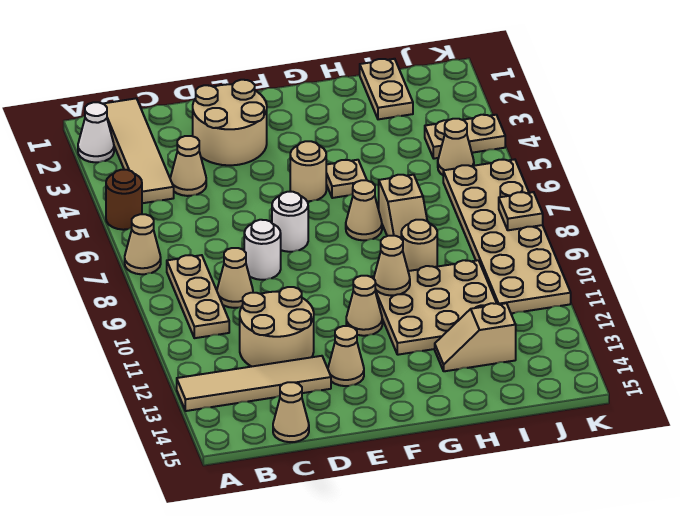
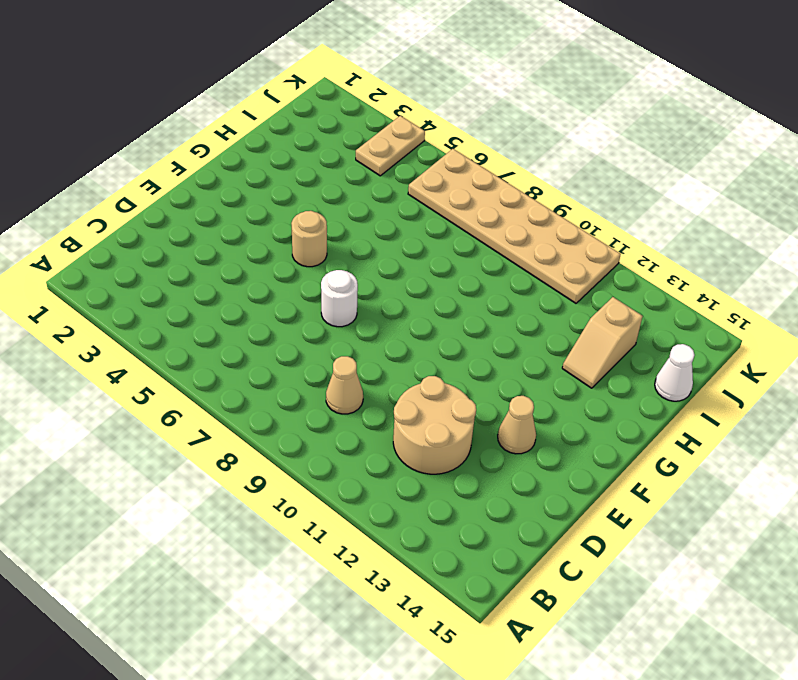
white 1x1 cone [655,344,695,401] -> white 1x1 cone moved to [78,102,114,162]
none -> brown 1x1 round brick [106,170,142,230]
none -> tan 1x1 cone [125,214,161,274]
none -> tan 1x4 tile [177,356,331,411]

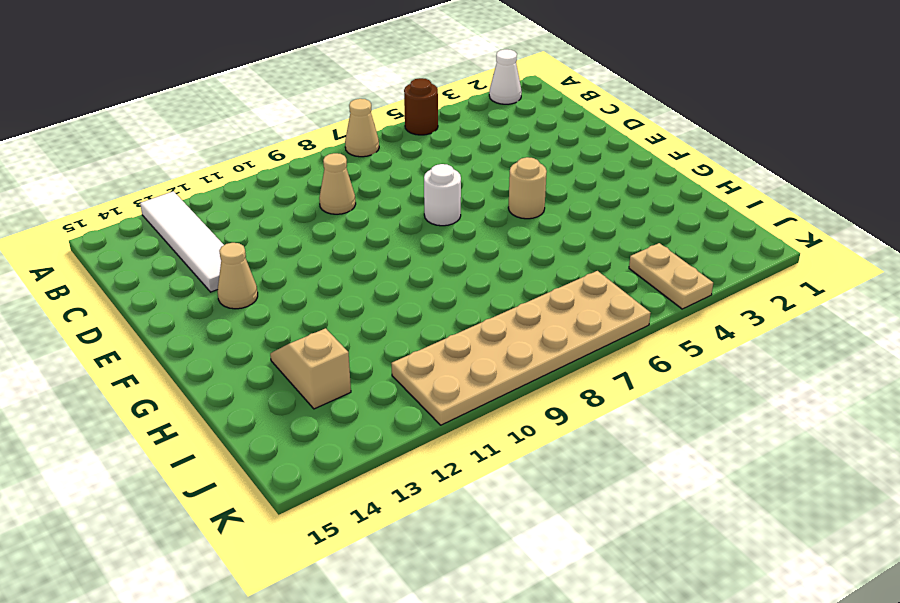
white 1x4 tile [140,191,224,292] -> tan 1x4 tile [177,356,331,411]
none -> tan 1x4 tile [103,98,174,203]
none -> tan 1x3 plate [167,255,229,338]
none -> tan 1x1 cone [170,136,206,196]

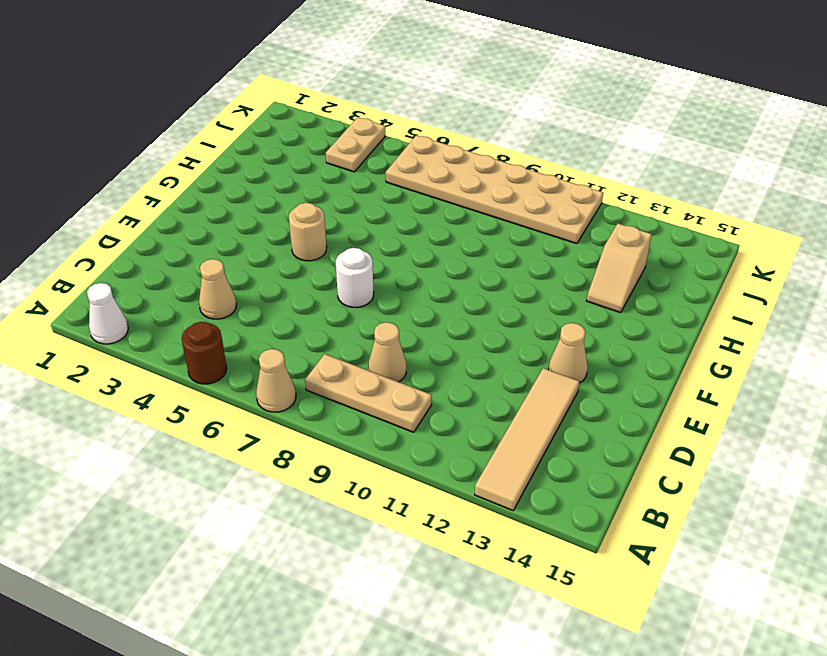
none -> tan 1x4 tile [103,98,174,203]
none -> tan 2x2 round brick [240,287,314,367]
none -> tan 1x1 cone [273,382,309,442]

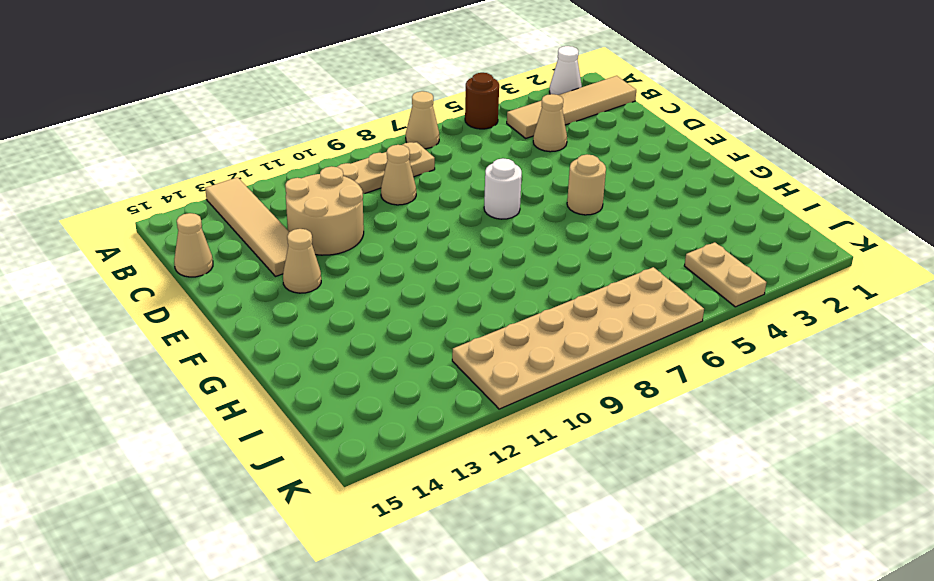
none -> tan 2x2 round brick [193,80,267,165]
none -> white 1x1 round brick [244,220,281,280]
none -> tan 1x1 cone [346,276,382,336]

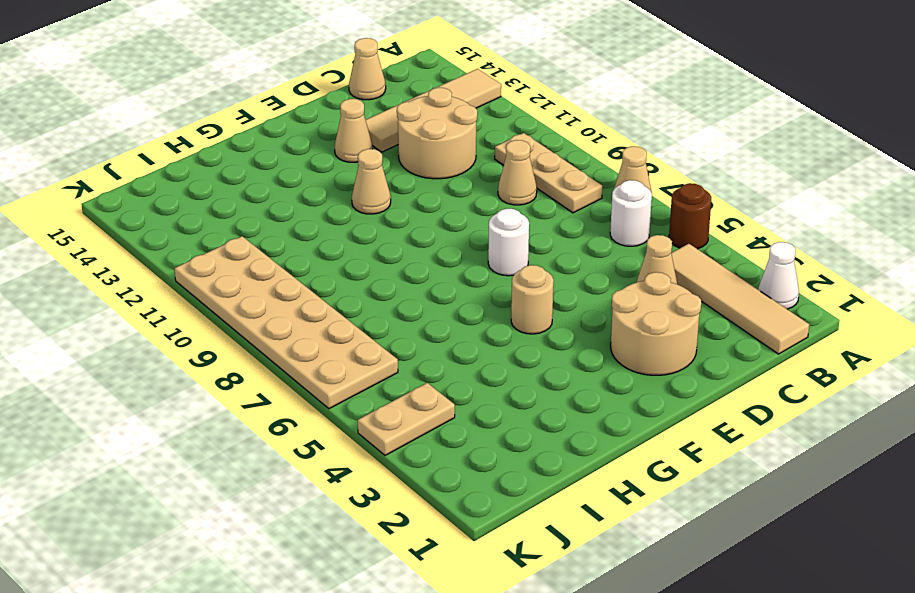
white 1x1 round brick [610,180,652,246] -> white 1x1 round brick moved to [244,220,281,280]
none -> tan 1x1 plate [326,160,367,198]
none -> tan 1x1 cone [346,180,382,240]
none -> tan 3x3 plate [372,260,497,355]

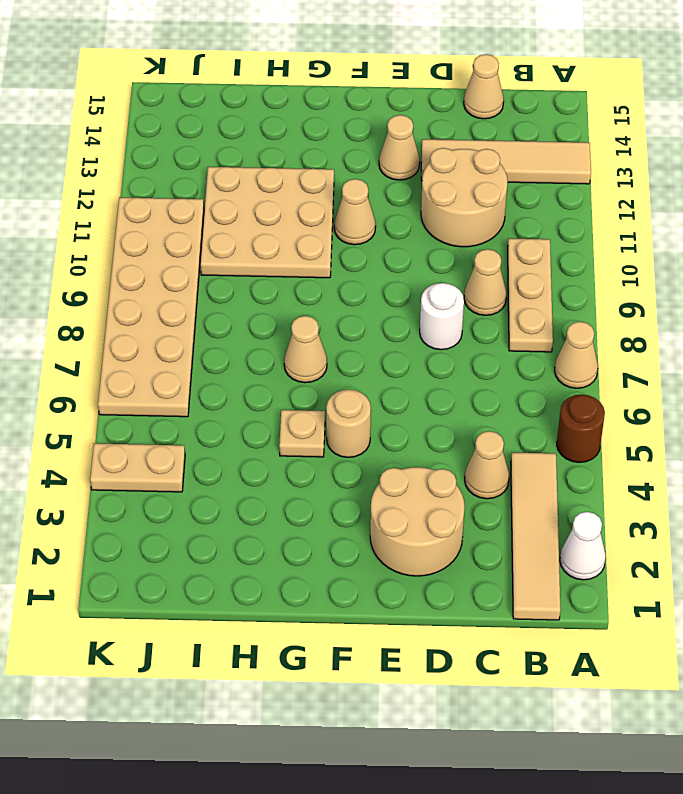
none -> white 1x1 round brick [272,192,308,252]
none -> tan 1x2 slope [379,175,427,238]
none -> tan 1x1 round brick [401,220,437,271]

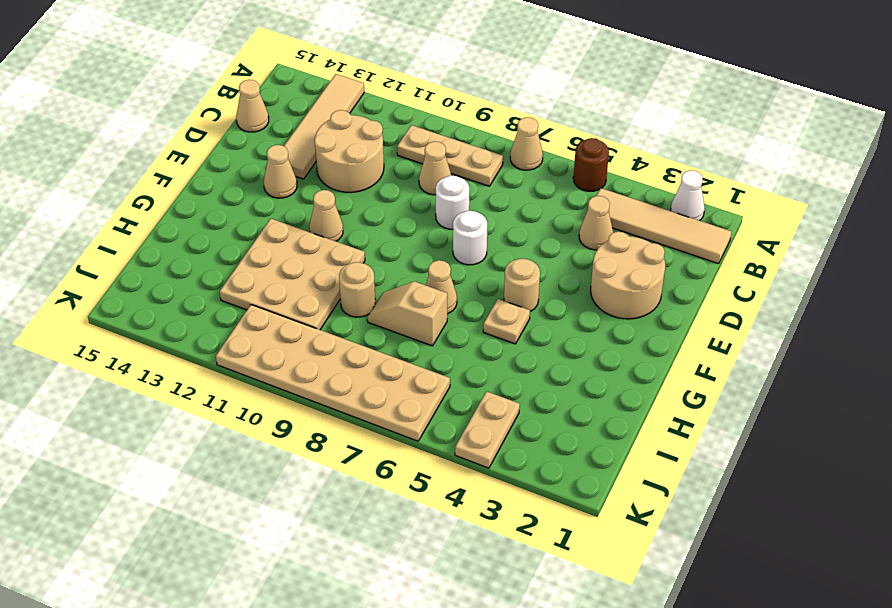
none -> tan 1x2 slope [435,303,516,371]
none -> tan 1x2 plate [360,59,413,119]
none -> tan 1x1 cone [438,119,474,175]

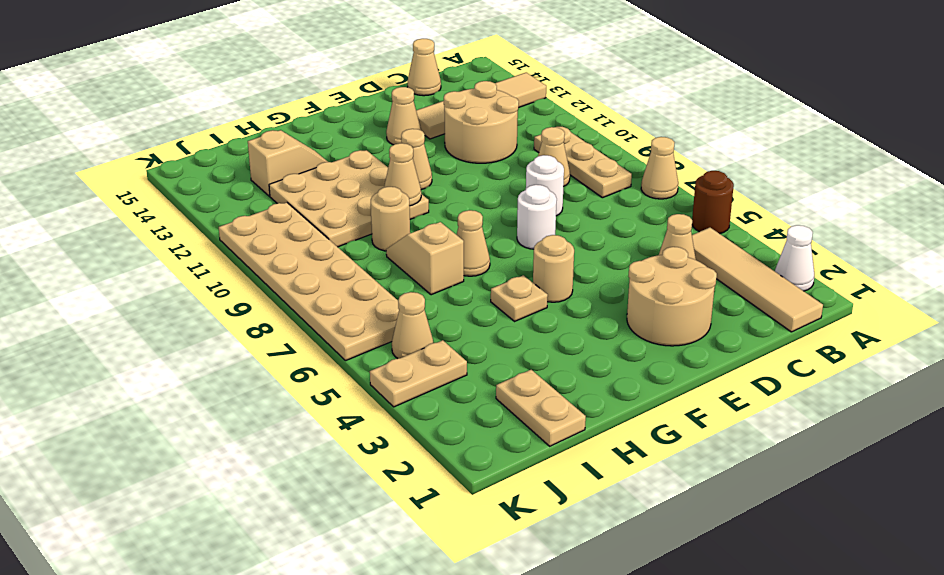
none -> tan 1x1 plate [499,192,543,230]

